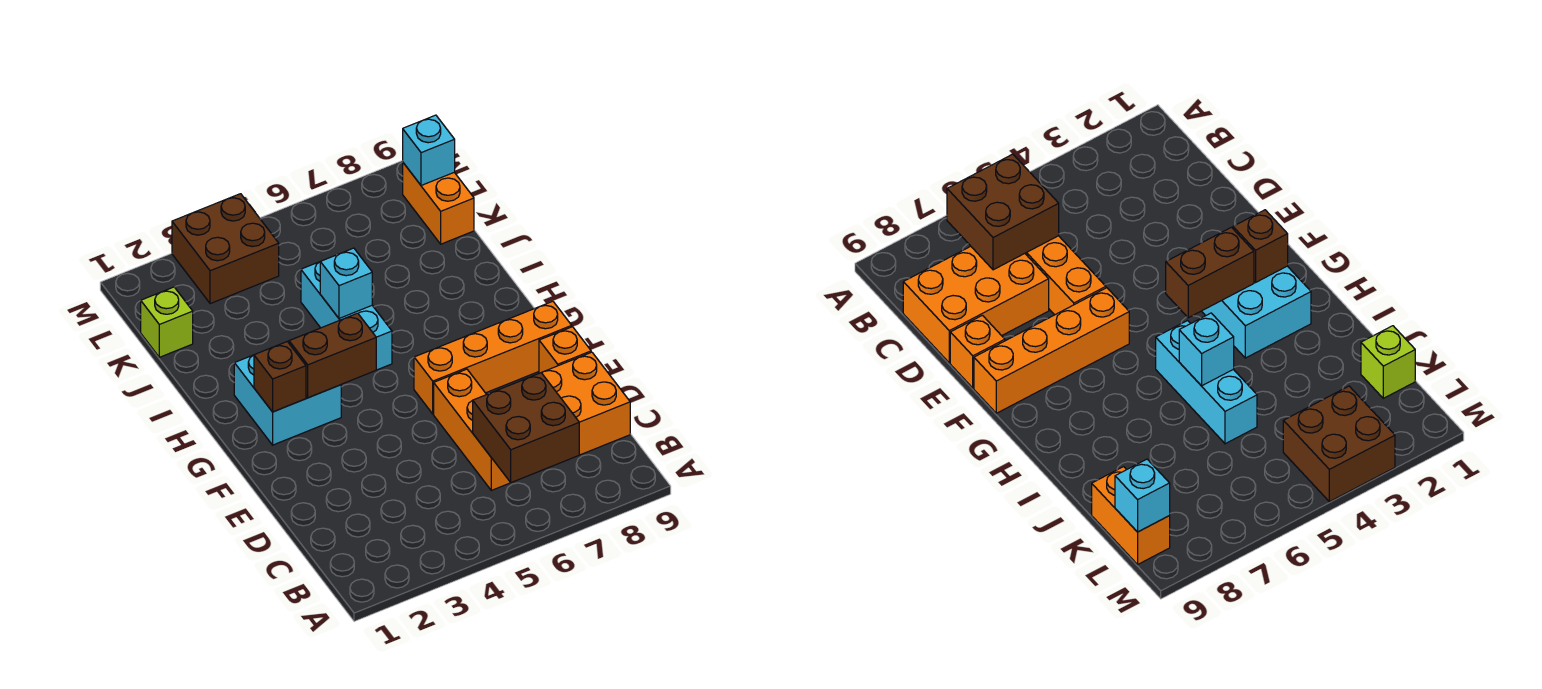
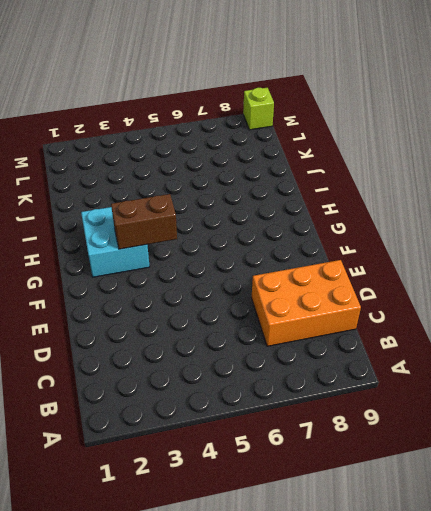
lime 1x1 brick [243,88,274,130] -> lime 1x1 brick moved to [141,287,193,357]
none -> orange 1x3 brick [434,369,511,490]
none -> orange 1x1 brick [539,327,591,373]
none -> orange 1x4 brick [414,301,572,414]

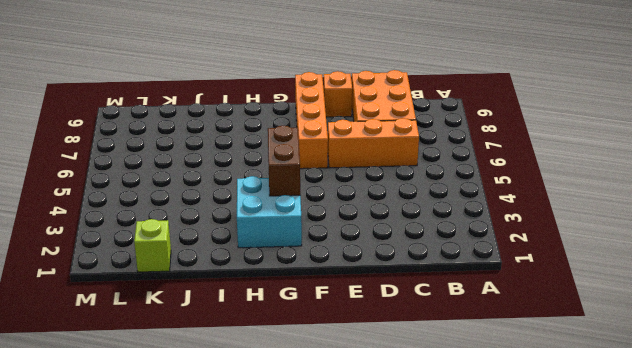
none -> cyan 1x3 brick [301,262,392,370]
none -> orange 1x2 brick [403,163,474,244]
none -> brown 2x2 brick [172,194,279,304]

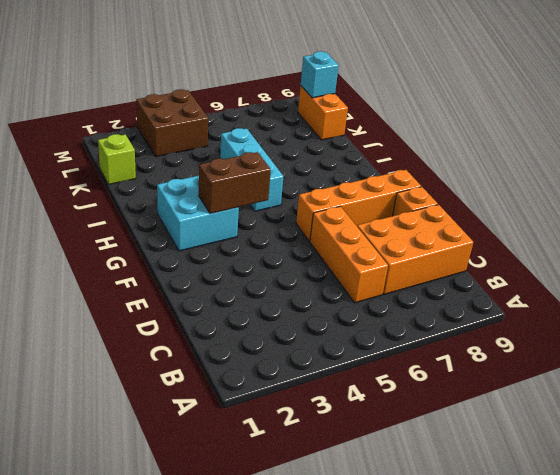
none -> brown 2x2 brick [473,373,579,483]
none -> brown 1x1 brick [254,341,306,412]
none -> cyan 1x1 brick [320,248,372,318]

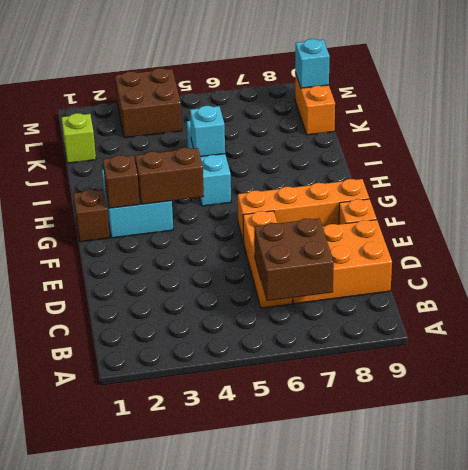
brown 1x1 brick [74,190,110,242] -> none

